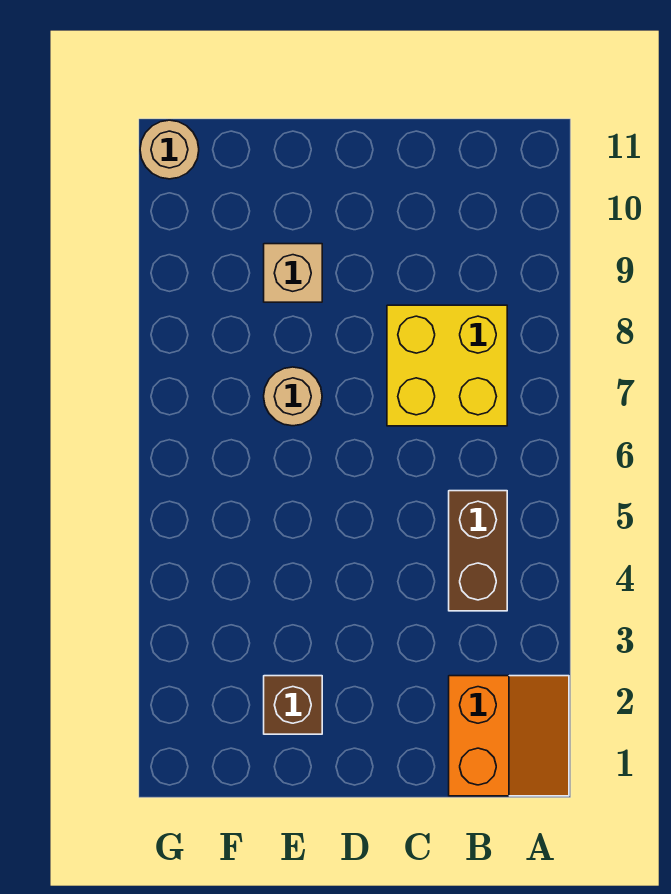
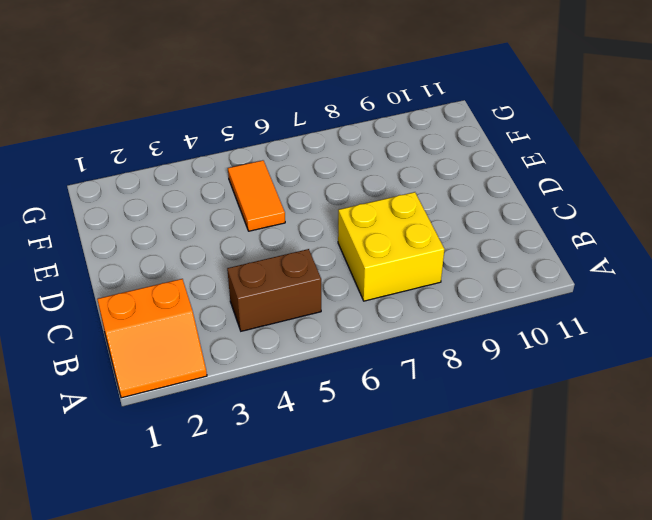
orange 1x2 tile [228,160,285,231] -> none
none -> brown 1x1 brick [264,676,322,734]
none -> tan 1x1 round brick [264,367,322,426]

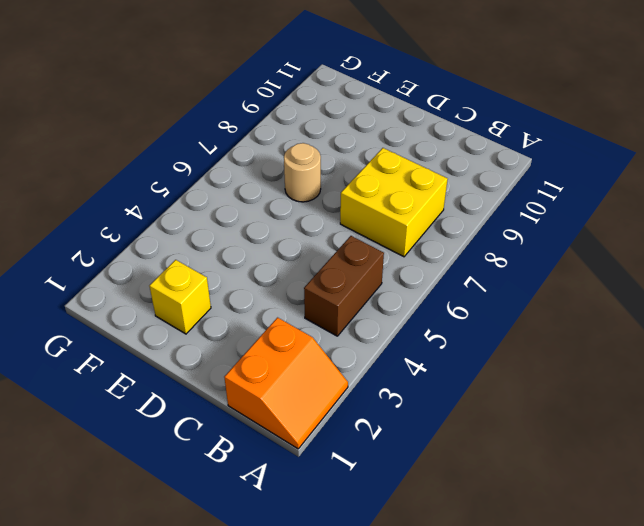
yellow 1x1 brick [150,260,211,334] -> brown 1x1 brick [264,676,322,734]
none -> tan 1x1 brick [264,244,322,302]
none -> tan 1x1 round brick [140,120,199,179]

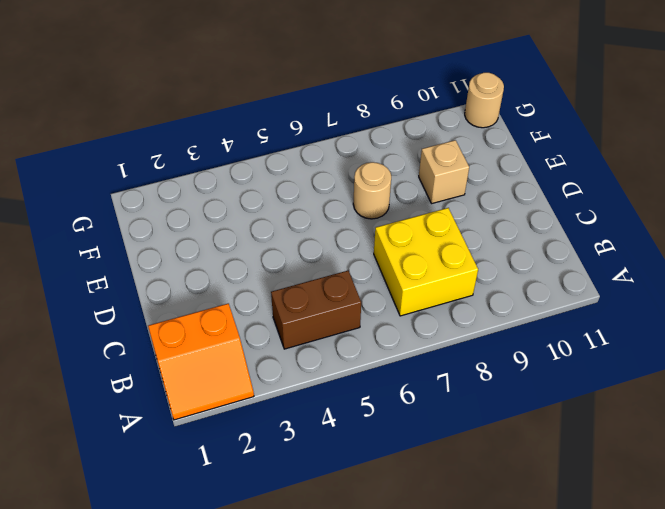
none -> brown 1x1 brick [264,676,322,734]

